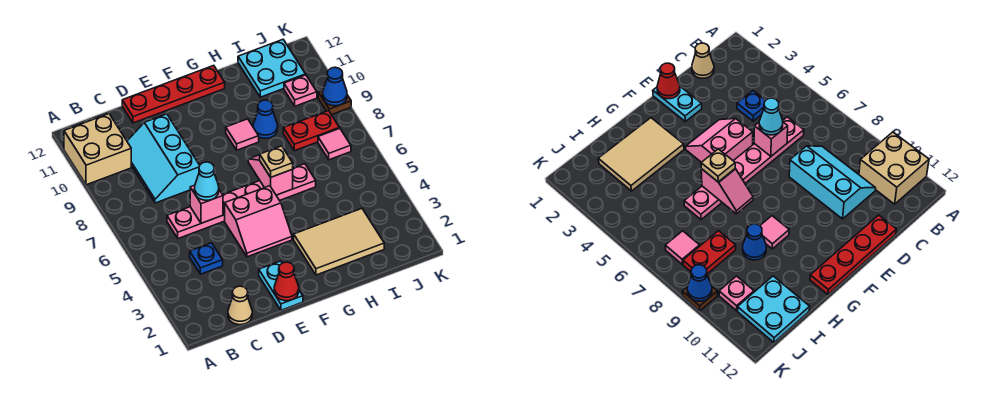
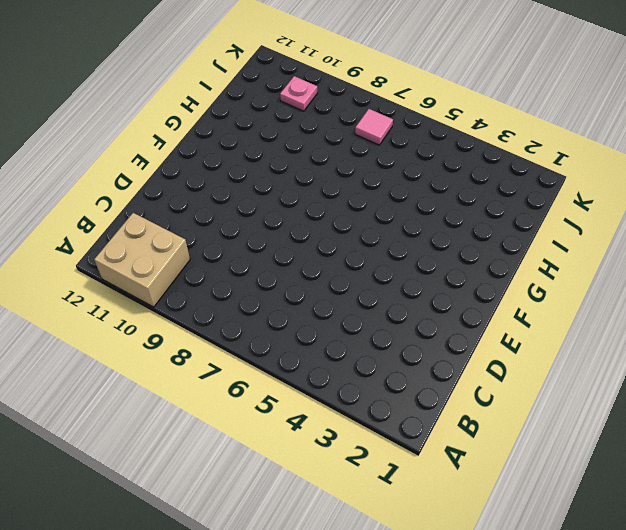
none -> tan 1x1 cone [228,286,252,325]
none -> blue 1x1 plate [190,243,223,274]
none -> pink 1x6 plate [167,164,316,239]

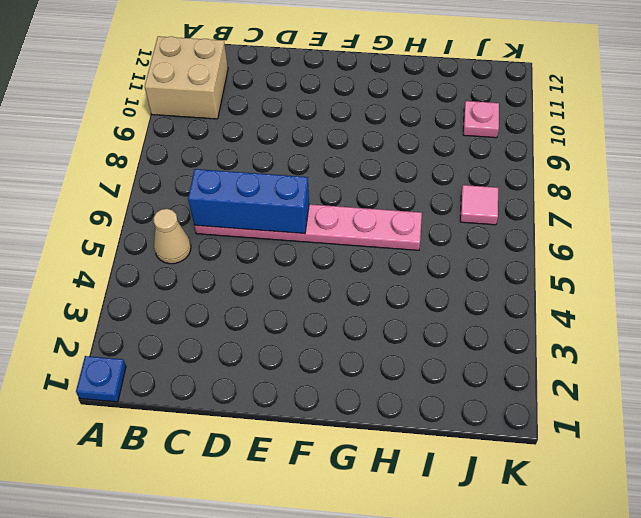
blue 1x1 plate [76,356,126,402] -> blue 1x1 plate moved to [190,243,223,274]
tan 1x1 cone [153,209,191,264] -> tan 1x1 cone moved to [228,286,252,325]
blue 1x3 brick [188,169,309,234] -> pink 1x1 brick [190,185,223,223]
none -> cyan 2x3 slope [127,114,200,203]
none -> red 1x4 plate [122,65,225,123]
none -> cyan 1x2 plate [259,261,303,310]

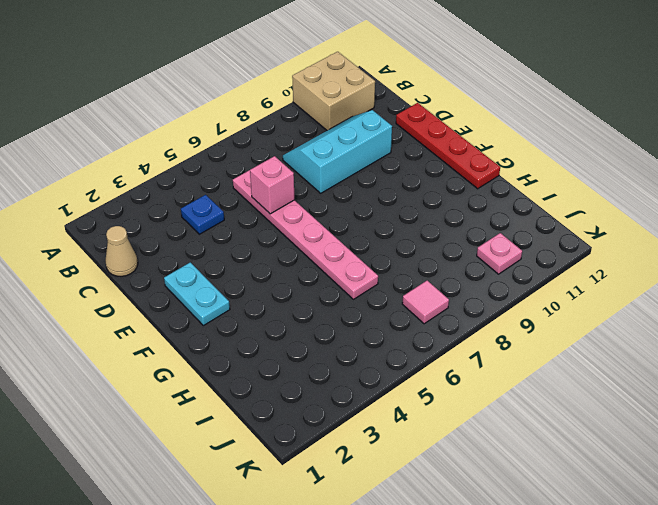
cyan 1x2 plate [164,262,230,326] -> cyan 1x2 plate turned to [259,261,303,310]
none -> pink 2x2 slope [225,186,292,257]
none -> tan 2x3 tile [294,209,384,275]
none -> pink 1x1 tile [226,119,259,150]

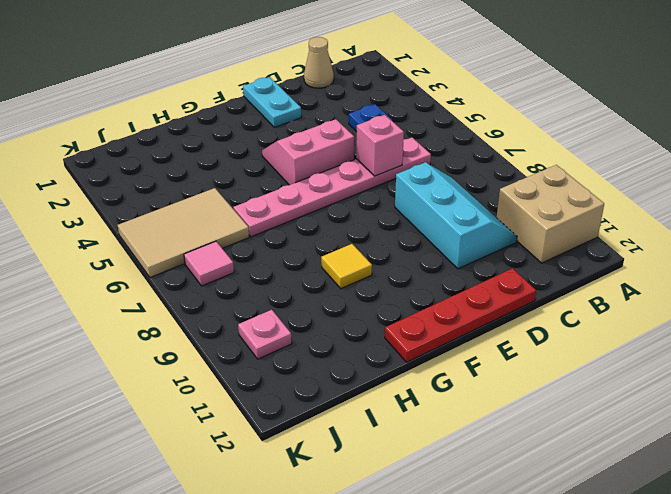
yellow 1x1 tile [321,244,372,289] -> pink 1x1 tile [226,119,259,150]
tan 2x3 tile [118,188,249,277] -> tan 2x3 tile moved to [294,209,384,275]
none -> blue 1x1 cone [253,100,278,138]
none -> red 1x2 plate [283,111,340,151]
none -> cyan 2x2 plate [238,40,306,97]

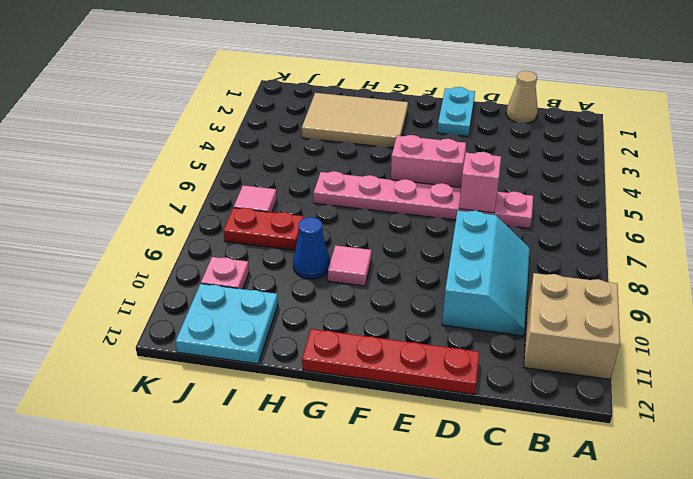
none -> blue 1x1 plate [190,243,223,274]
none -> brown 1x1 plate [318,91,351,115]
none -> red 1x1 cone [274,262,299,301]

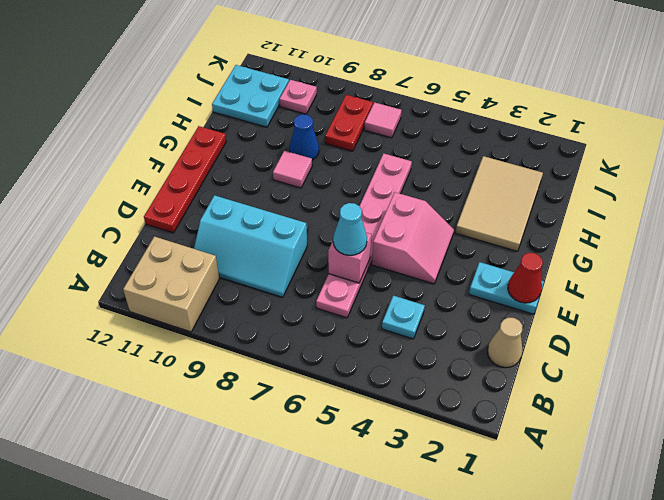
cyan 1x1 plate [382,296,425,339] -> blue 1x1 plate [190,243,223,274]
none -> brown 1x1 plate [318,91,351,115]
none -> pink 1x2 slope [248,155,293,195]
none -> blue 1x1 cone [323,67,347,106]

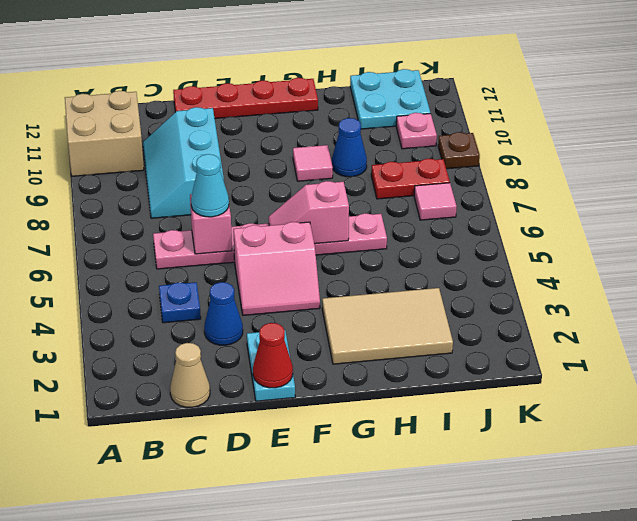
blue 1x1 cone [204,282,243,345] -> blue 1x1 cone moved to [323,67,347,106]
pink 1x2 slope [269,181,349,244] -> pink 1x2 slope turned to [248,155,293,195]
none -> tan 1x1 plate [260,146,293,177]

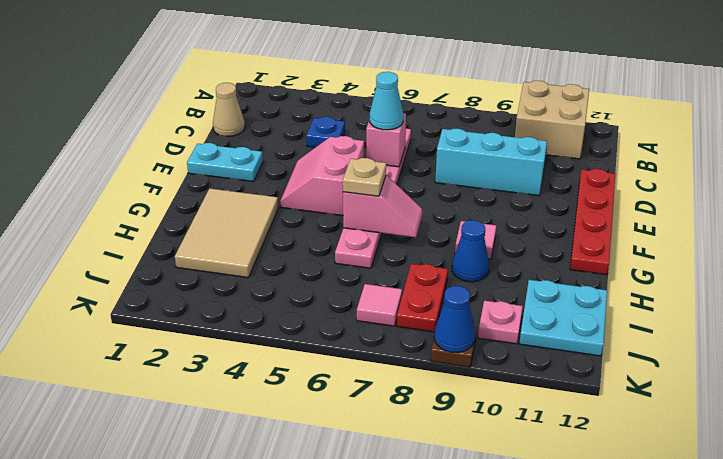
none -> red 1x1 cone [274,262,299,301]

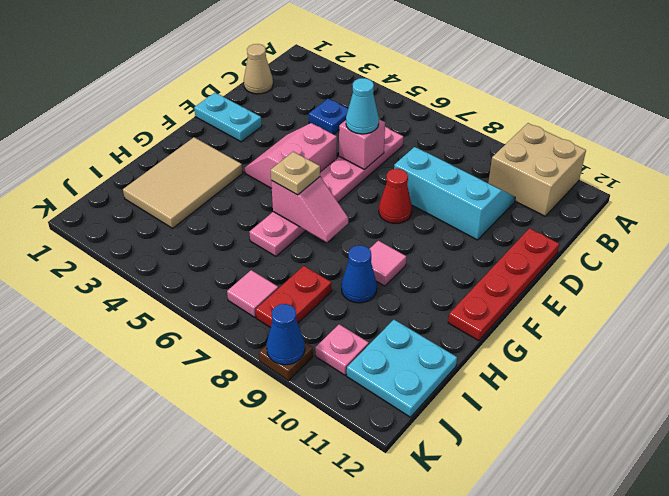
red 1x1 cone [379,169,412,224] -> red 1x1 cone moved to [274,262,299,301]

